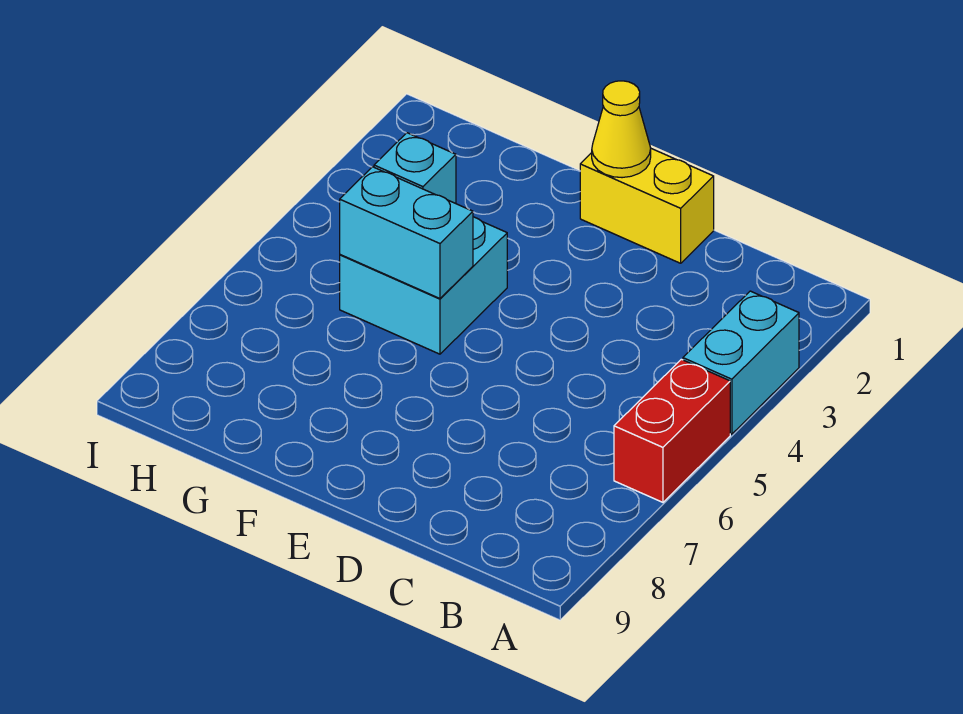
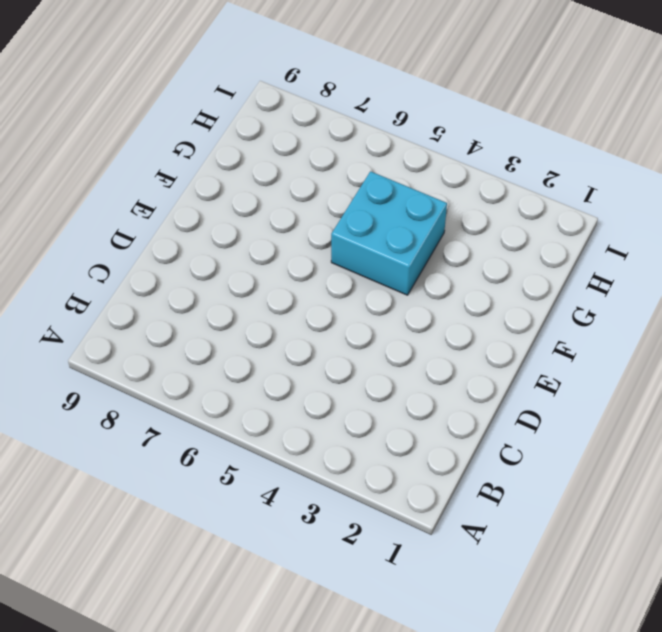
none -> cyan 1x2 brick [683,291,799,434]
none -> red 1x2 brick [614,359,730,502]

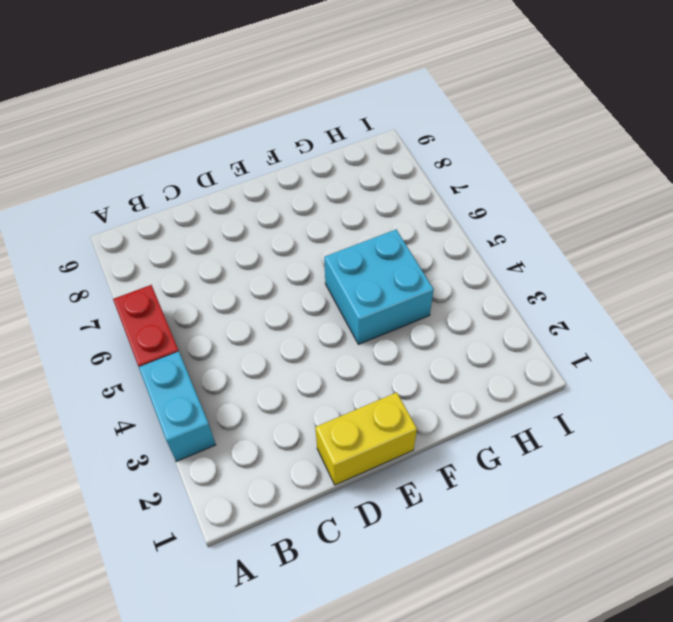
none -> yellow 1x1 cone [592,81,651,178]
none -> cyan 1x2 brick [340,167,473,299]

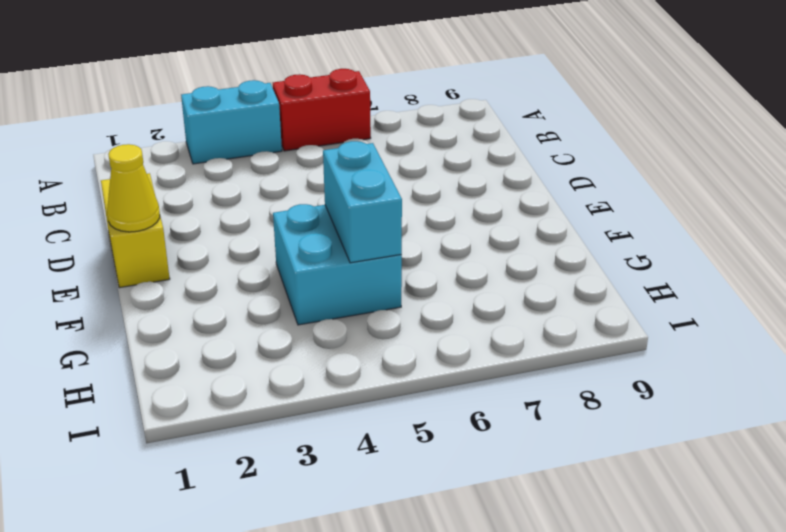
none -> cyan 1x1 brick [374,133,456,204]

